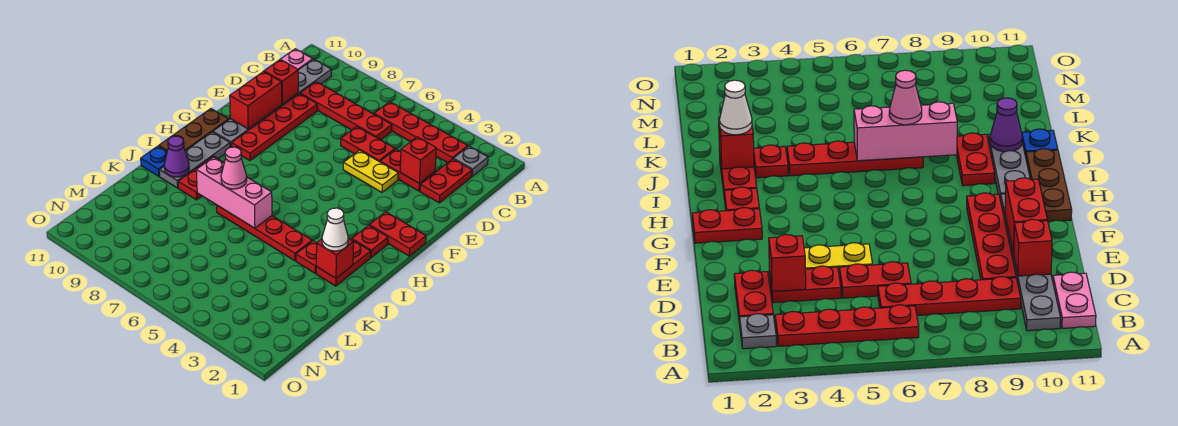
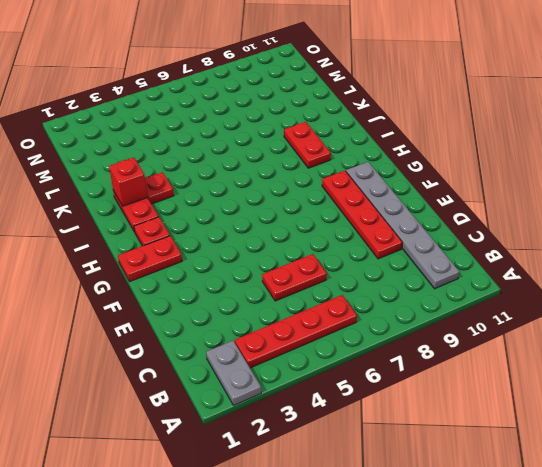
grey 1x2 plate [206,341,261,405] -> grey 1x1 plate [453,146,488,176]
none -> pink 1x2 plate [267,49,313,70]
none -> red 1x2 plate [420,159,472,203]
none -> red 1x4 plate [300,82,392,140]

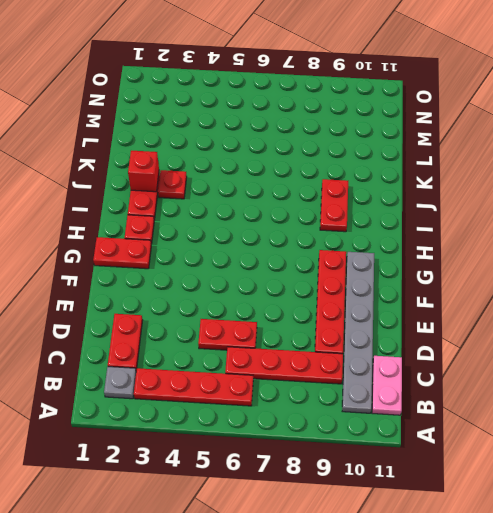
none -> red 1x2 plate [380,149,435,191]
none -> yellow 1x2 plate [343,150,398,192]
none -> brown 1x3 plate [159,109,229,151]

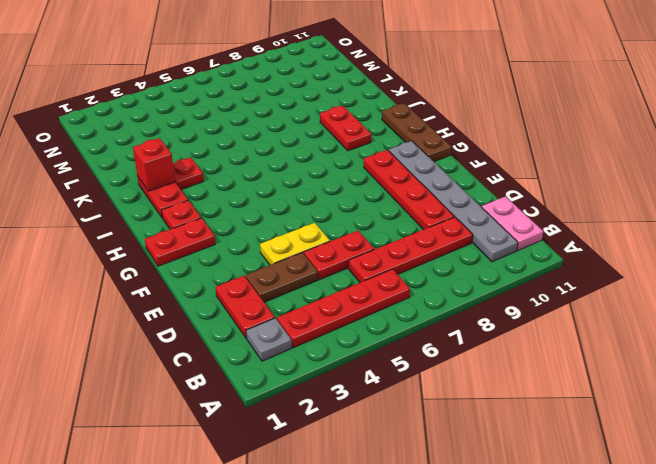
brown 1x2 plate [246,253,318,302] -> red 1x2 plate [380,149,435,191]
none -> grey 1x3 plate [159,132,230,188]
none -> red 1x4 plate [217,205,312,261]
none -> blue 1x1 plate [141,146,167,176]

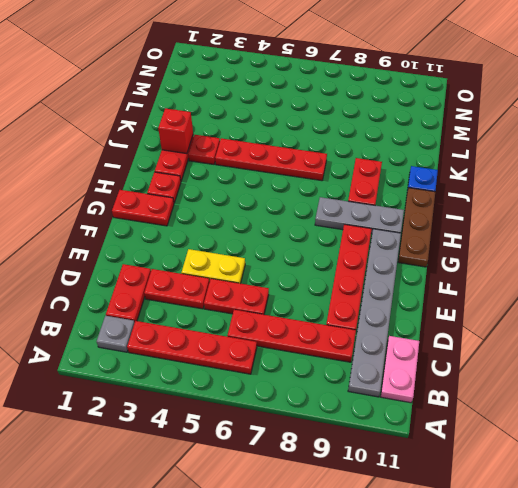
grey 1x3 plate [315,197,404,234] -> grey 1x3 plate turned to [159,132,230,188]
none -> red 1x1 brick [400,137,436,183]
none -> red 1x1 brick [264,59,298,104]
none -> red 1x2 brick [230,71,282,129]

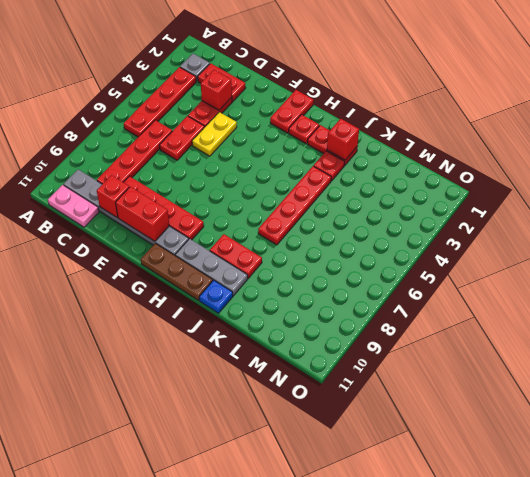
none -> pink 1x3 brick [196,157,272,228]
none -> purple 1x1 cone [164,136,189,177]
none -> white 1x1 cone [322,208,348,251]

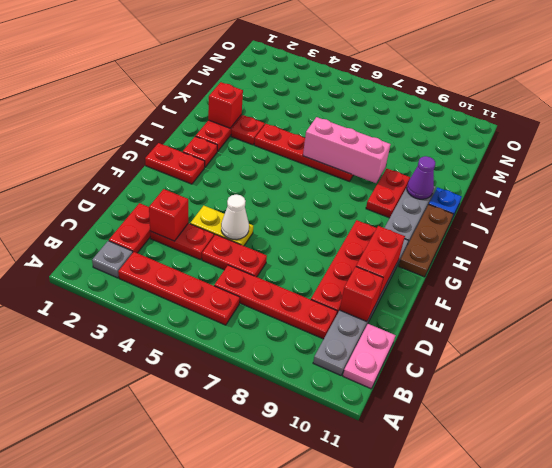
white 1x1 cone [221,194,249,240] -> white 1x1 cone moved to [322,208,348,251]
none -> pink 1x1 cone [221,147,247,189]

